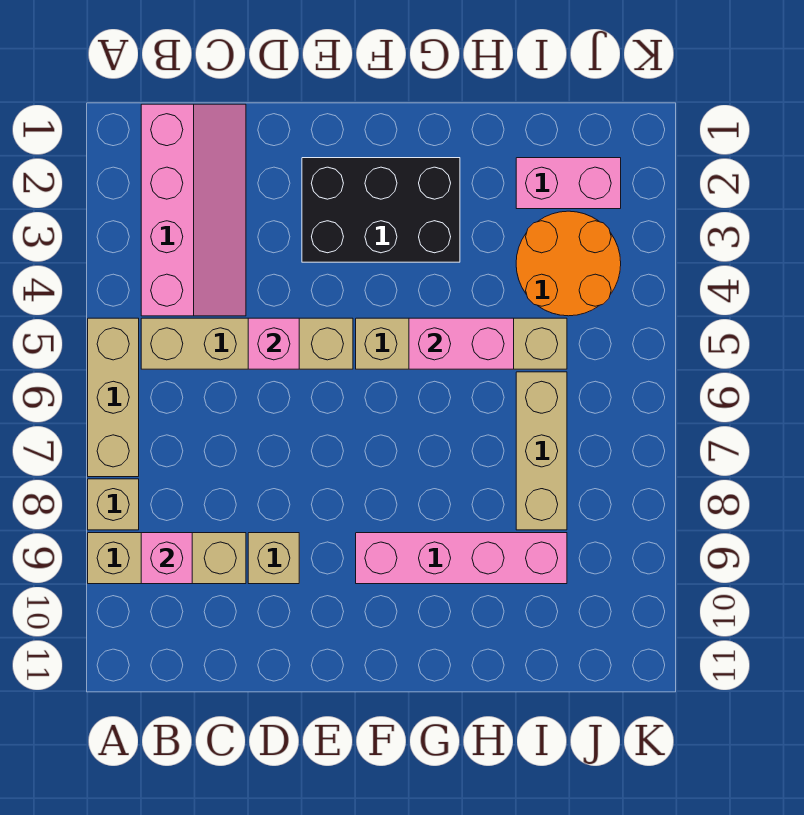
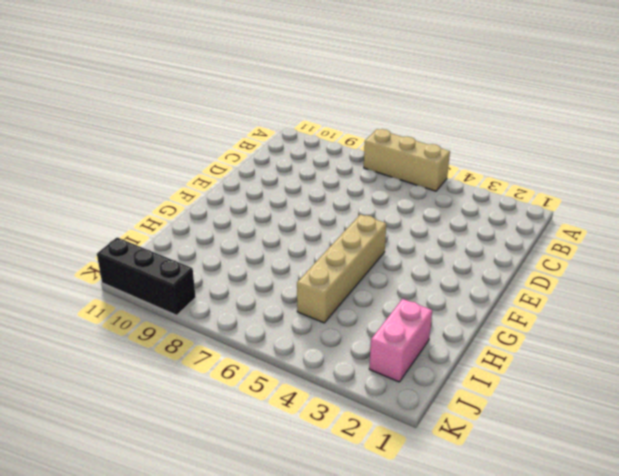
black 1x3 brick [97,238,196,315] -> none
none -> tan 1x1 brick [88,479,139,530]
none -> tan 1x3 brick [88,533,246,584]
none -> pink 2x4 slope [141,104,246,316]

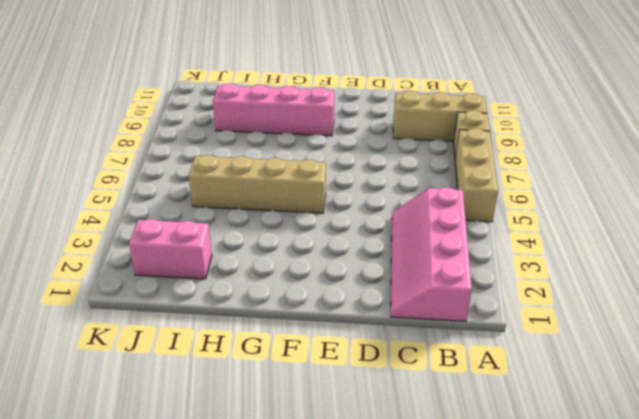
none -> tan 1x4 brick [141,318,353,369]
none -> tan 1x1 brick [248,533,299,584]
none -> black 2x3 brick [302,158,460,262]

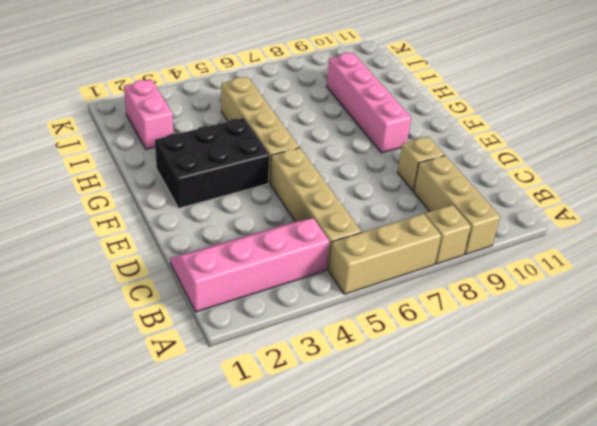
black 2x3 brick [155,118,269,208] -> black 2x3 brick turned to [302,158,460,262]
none -> orange 2x2 round brick [516,211,621,316]
none -> tan 1x3 brick [516,372,567,530]
none -> pink 1x1 brick [141,533,192,584]

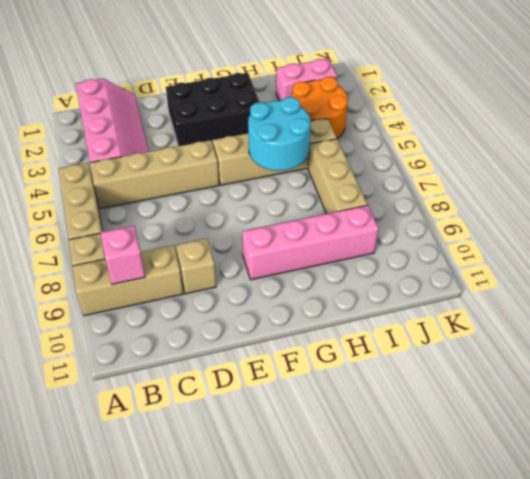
cyan 2x2 round brick [248,97,311,171] -> pink 1x2 brick [409,318,514,369]
none -> pink 1x1 brick [248,318,299,369]

